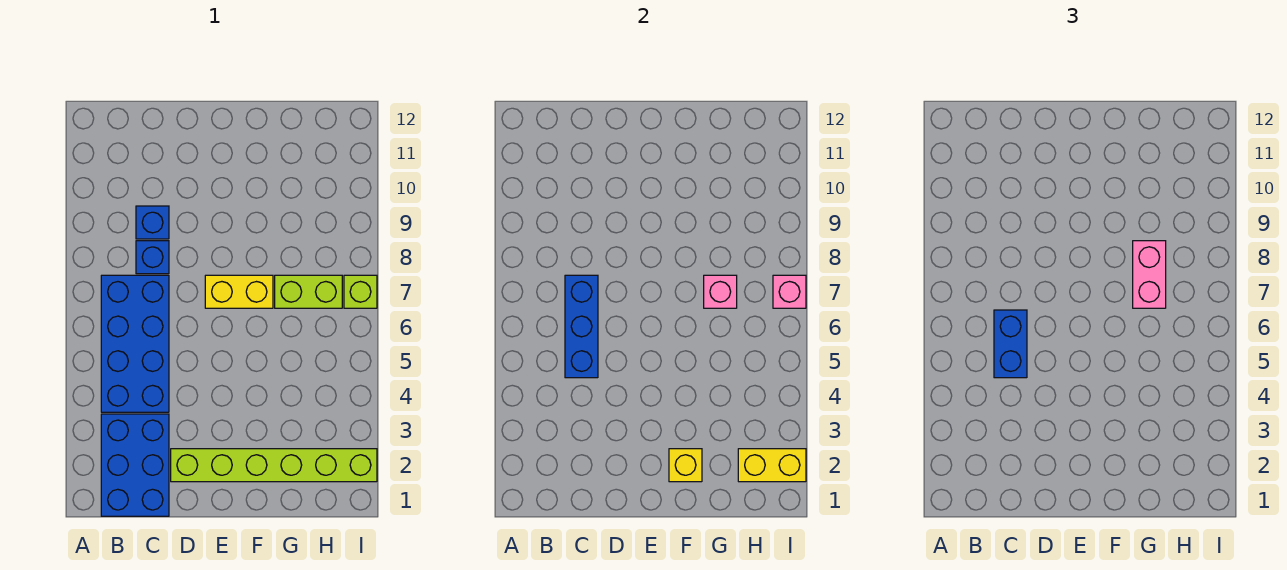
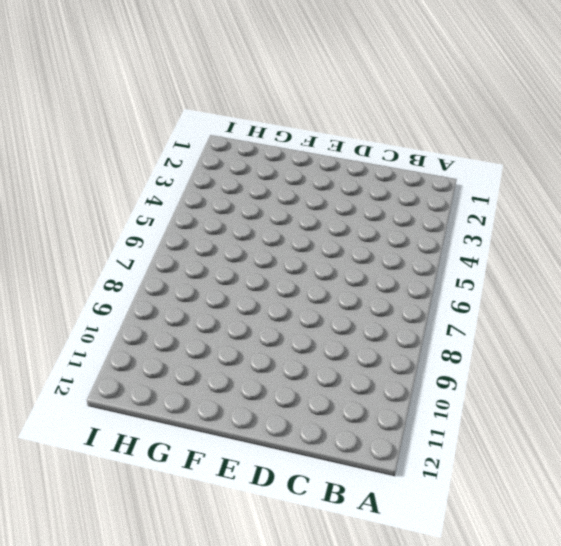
none -> blue 2x3 brick [101,414,169,516]
none -> blue 2x4 brick [101,275,169,412]
none -> blue 1x1 brick [136,241,169,274]

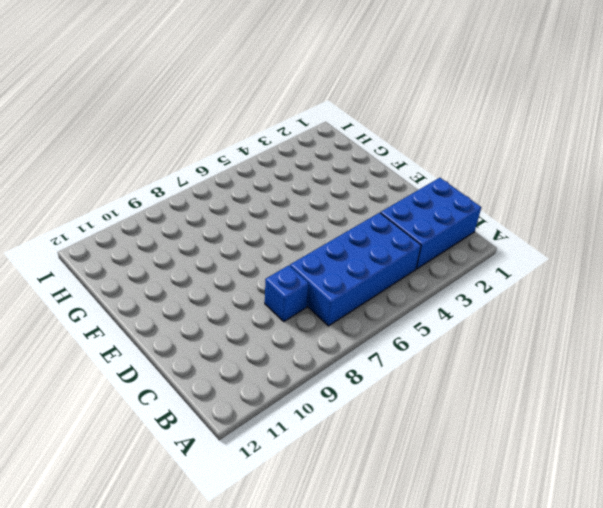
none -> blue 1x1 brick [136,206,169,239]
none -> lime 1x6 brick [171,449,377,482]
none -> yellow 1x2 brick [205,275,273,308]

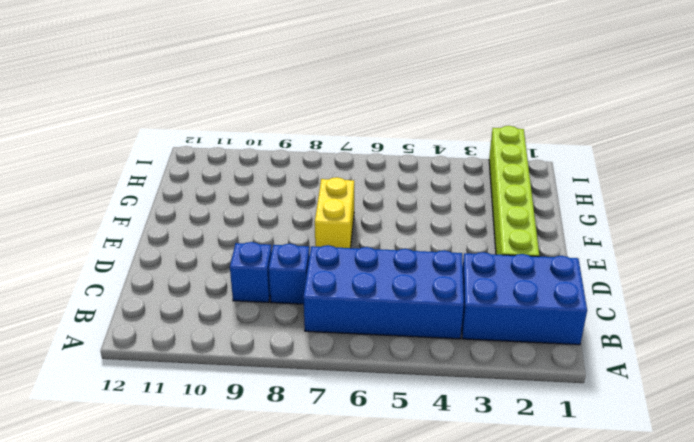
none -> lime 1x2 brick [275,275,342,308]
none -> lime 1x1 brick [344,275,377,308]
none -> blue 1x3 brick [565,275,598,378]

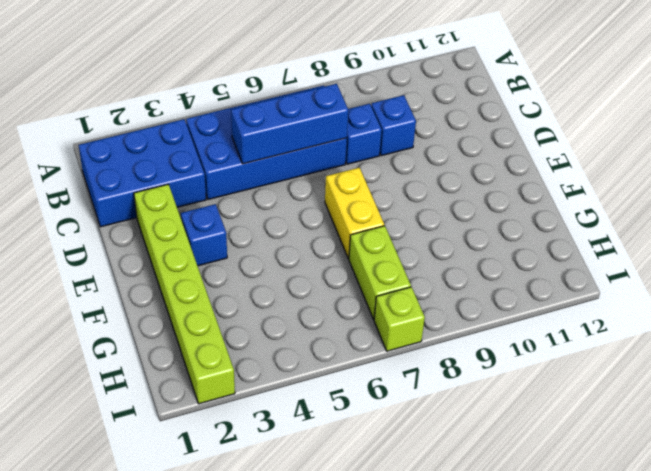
blue 1x1 brick [181,204,227,266] -> none
none -> yellow 1x1 brick [669,449,702,482]
none -> pink 1x1 brick [704,275,737,308]
none -> yellow 1x2 brick [738,449,806,482]

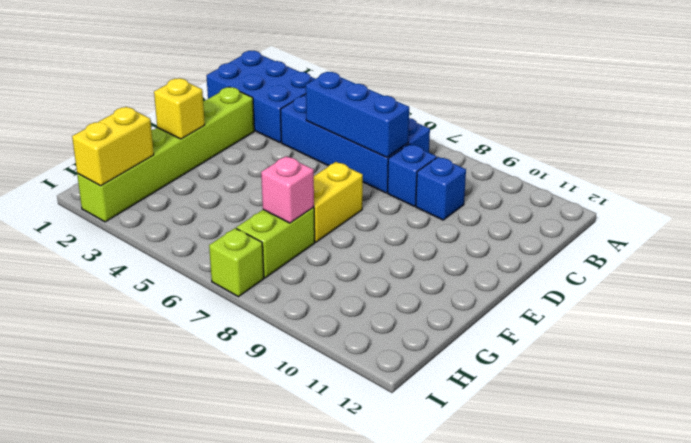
none -> pink 1x1 brick [773,275,806,308]
none -> blue 1x2 brick [994,310,1027,378]
none -> pink 1x2 brick [1133,241,1166,308]

